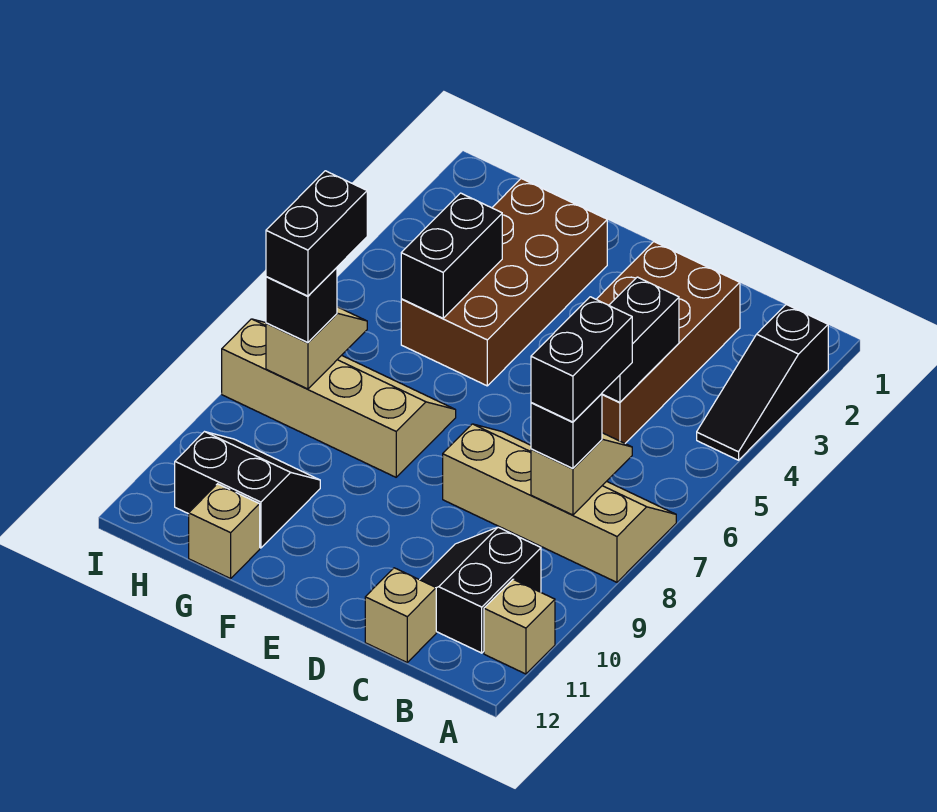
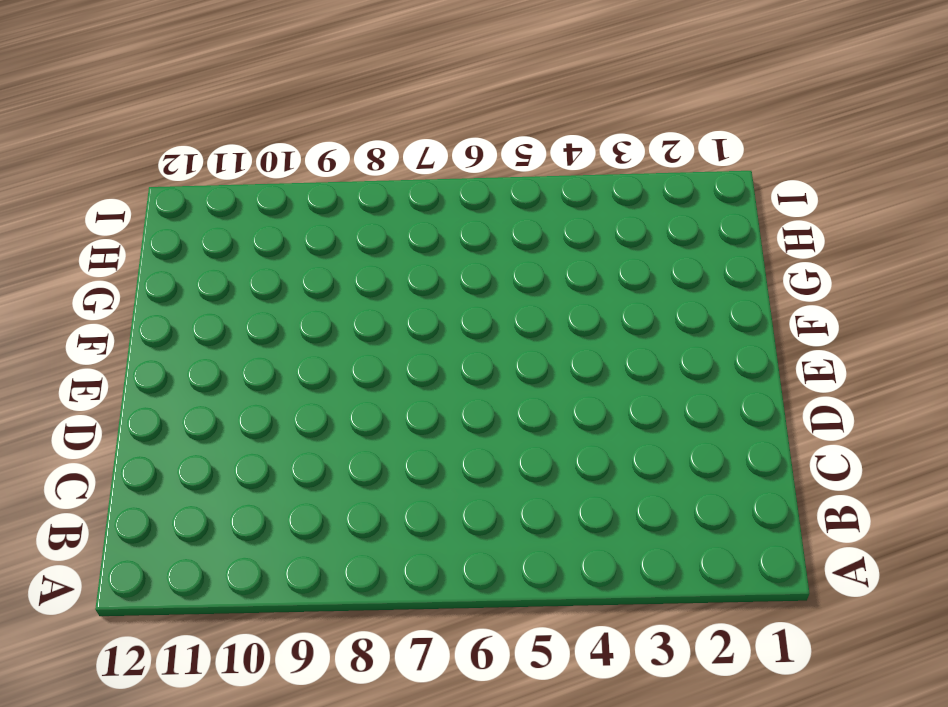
none -> black 1x3 slope [697,305,828,460]
none -> tan 2x4 slope [443,424,676,582]
none -> tan 1x1 brick [484,579,555,674]

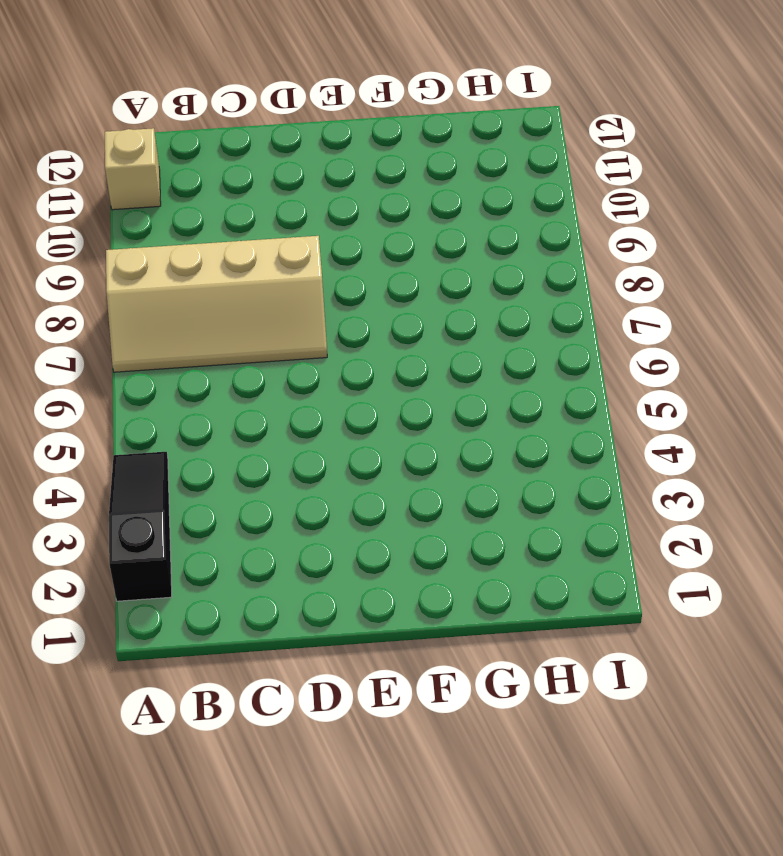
none -> black 2x2 slope [420,527,541,653]
none -> brown 2x4 brick [596,242,740,443]
none -> tan 1x1 brick [365,568,436,662]

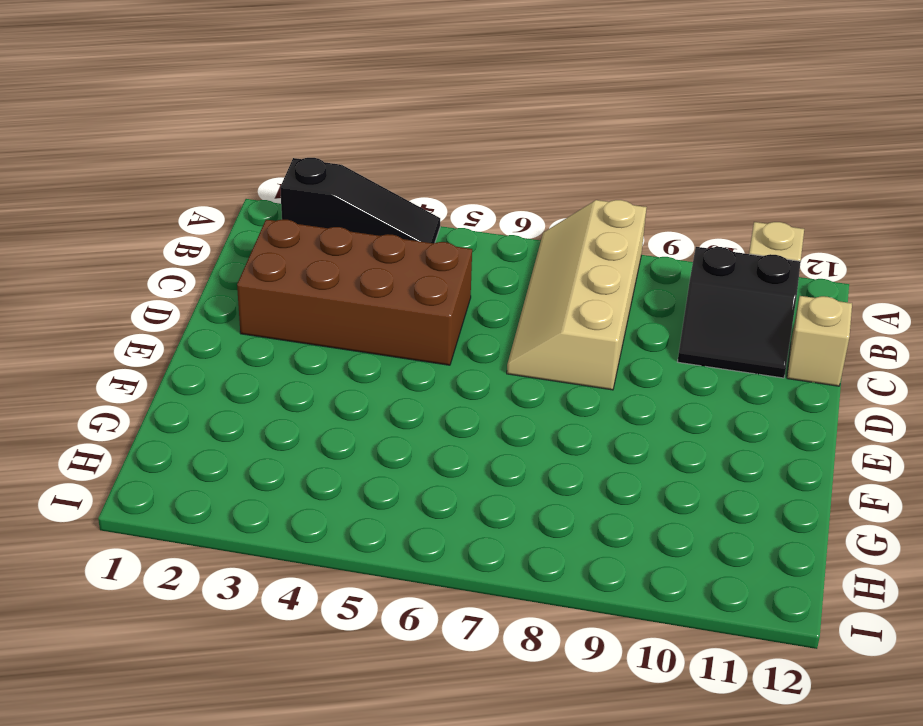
none -> brown 2x4 brick [401,179,607,386]
none -> tan 2x4 slope [222,319,456,477]
none -> black 2x2 slope [175,432,320,548]

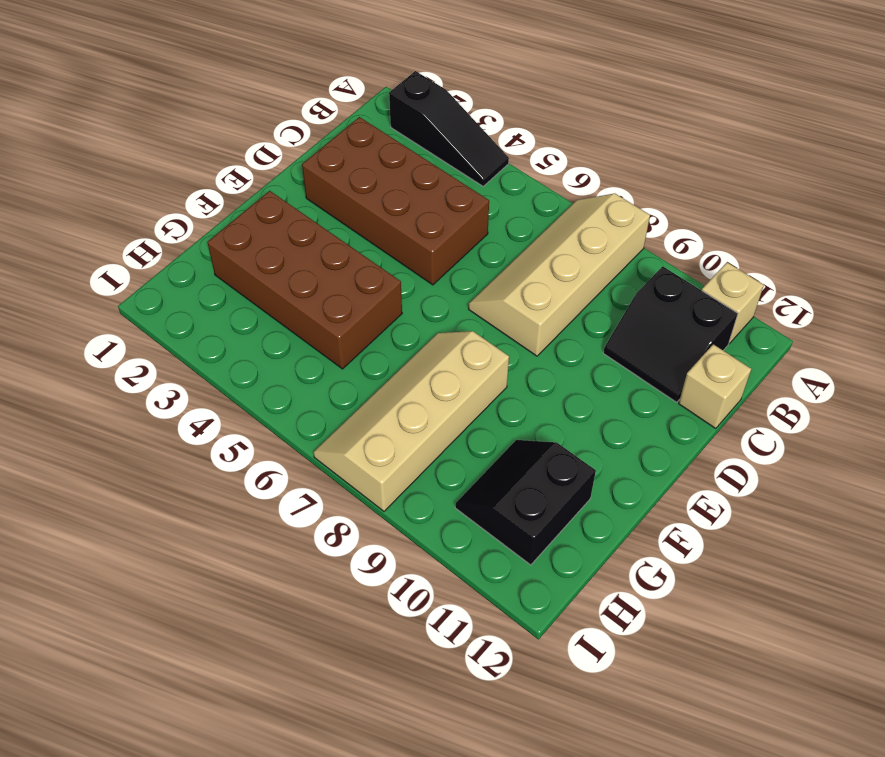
none -> tan 1x1 brick [189,484,260,579]
none -> tan 1x2 slope [531,433,632,515]
none -> black 1x2 brick [602,277,679,402]

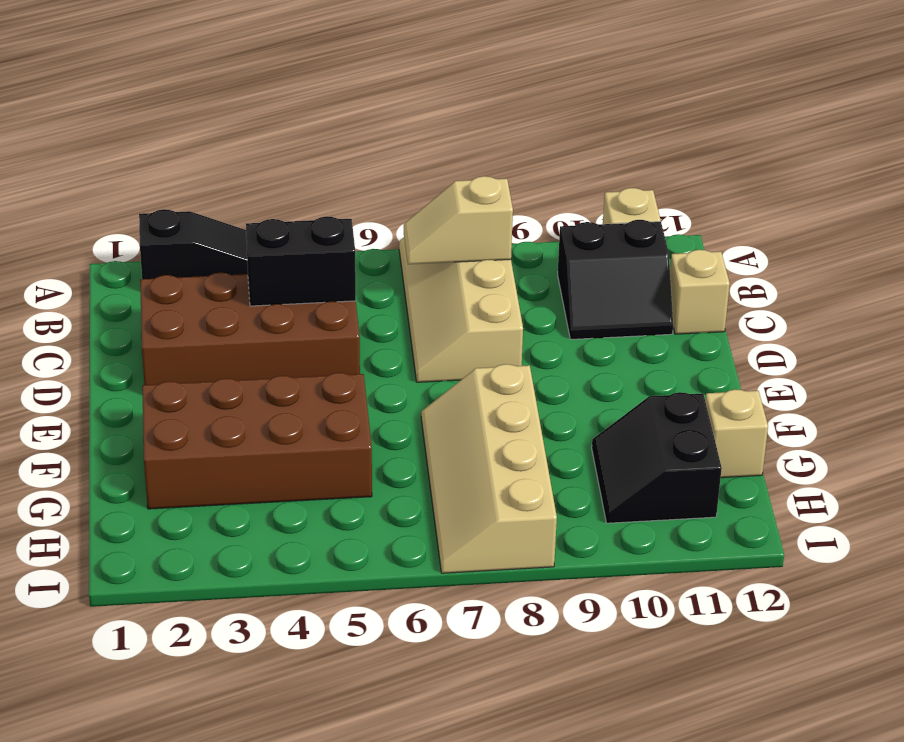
none -> black 1x2 brick [401,193,502,318]
none -> tan 1x2 slope [266,307,367,389]
none -> black 1x1 brick [531,394,602,468]

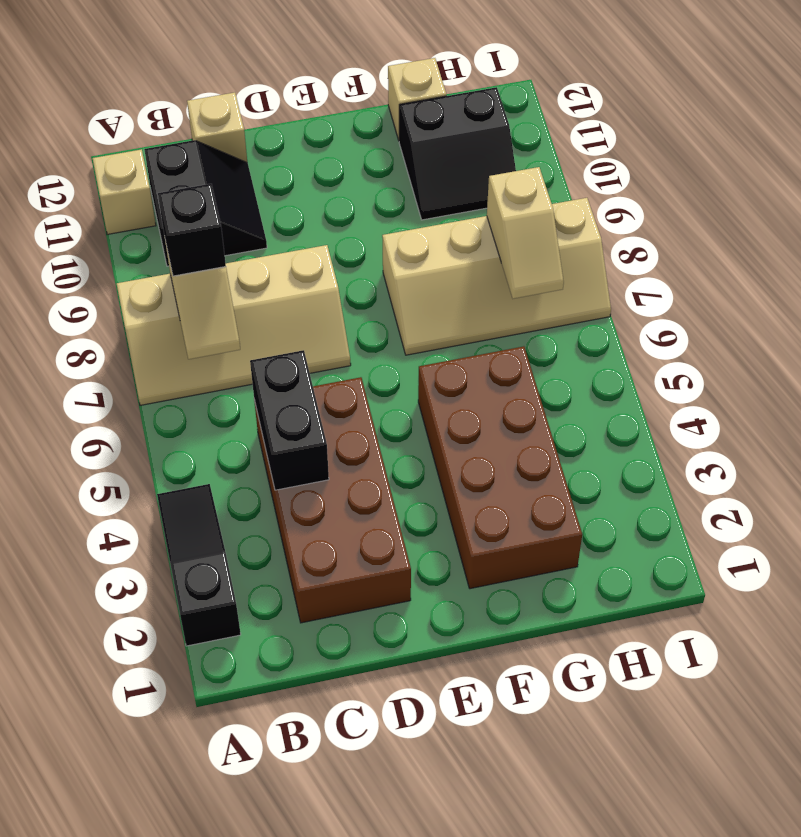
none -> black 1x2 brick [401,193,502,318]
none -> black 1x1 brick [266,268,337,343]
none -> black 1x2 brick [531,297,632,422]

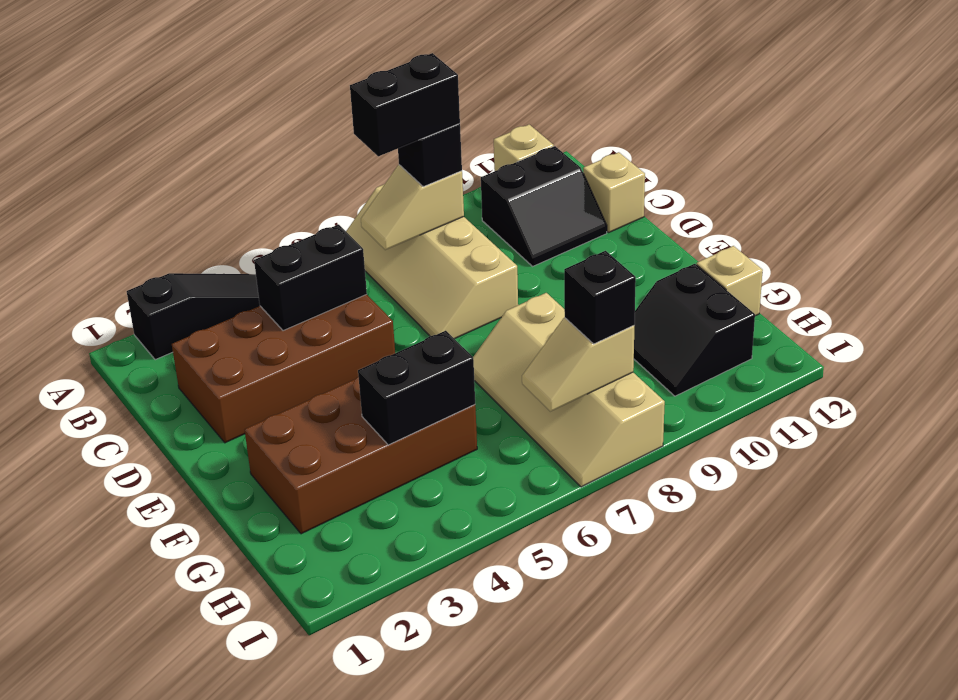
none -> black 1x2 brick [266,171,367,296]

